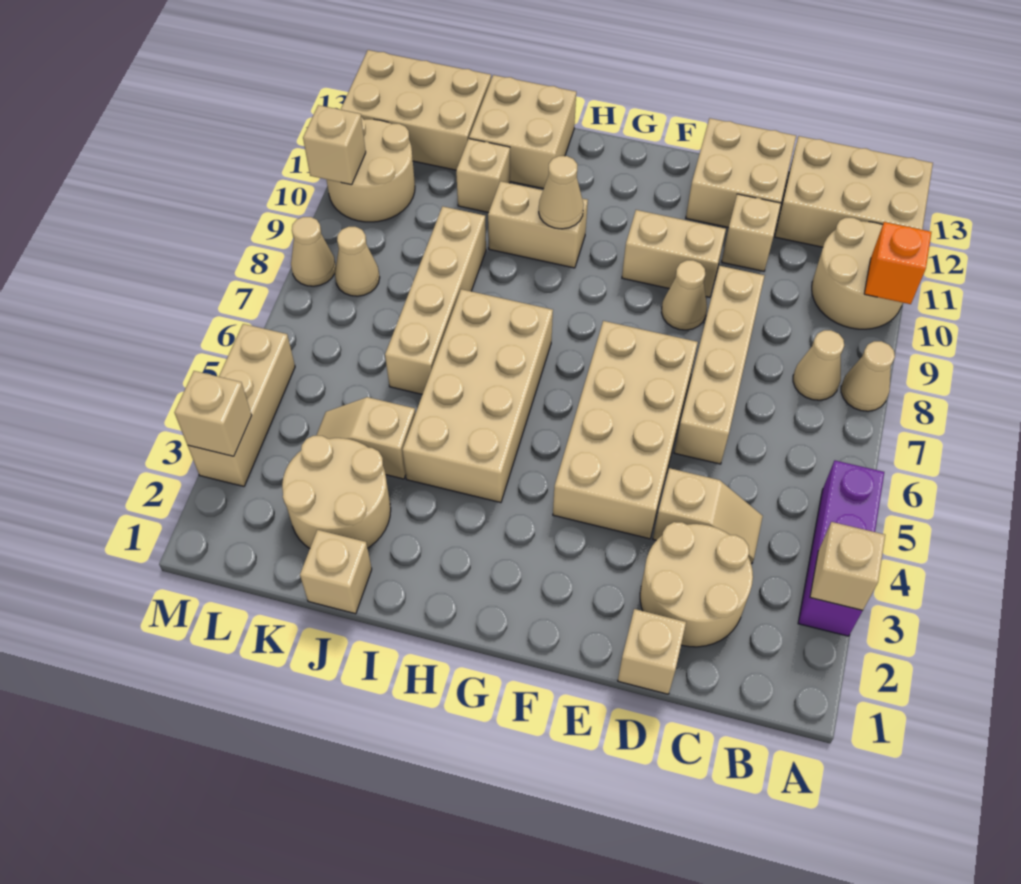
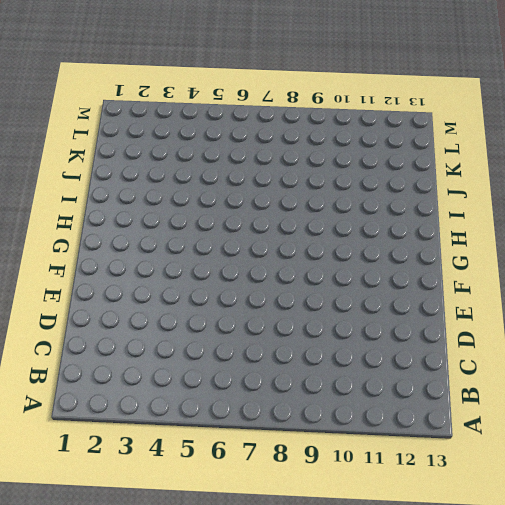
none -> purple 1x3 brick [798,461,884,636]
none -> tan 1x1 cone [841,341,895,411]
none -> tan 2x2 round brick [812,218,903,329]
none -> tan 2x3 brick [775,136,933,247]

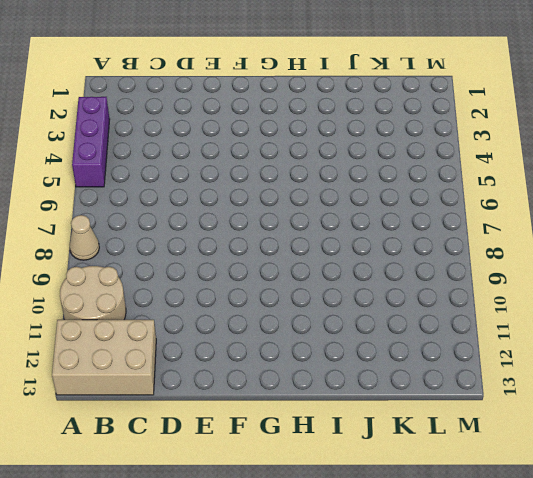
none -> tan 1x1 cone [793,330,844,400]
none -> tan 2x2 round brick [640,522,753,647]
none -> tan 1x2 slope [653,468,763,564]
none -> tan 1x1 brick [618,609,686,694]

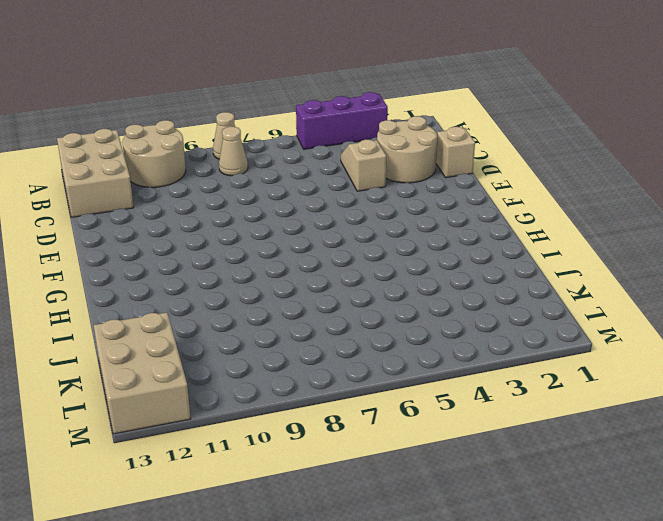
none -> tan 1x4 brick [674,266,764,464]
none -> tan 1x1 brick [722,194,781,271]
none -> tan 2x2 brick [686,118,796,228]
none -> tan 2x4 brick [553,321,698,539]

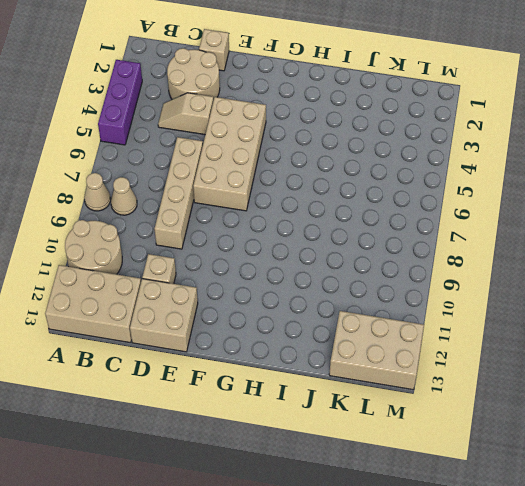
none -> tan 1x1 cone [661,260,707,330]
none -> tan 1x2 brick [622,210,726,297]
none -> tan 2x4 brick [403,289,553,503]
none -> tan 1x2 brick [488,181,588,268]

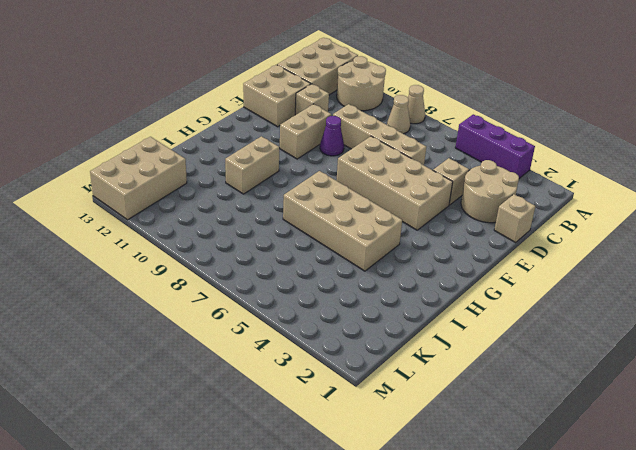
purple 1x1 cone [320,116,344,156] -> tan 1x1 cone [661,260,707,330]
none -> tan 2x2 brick [469,75,576,189]
none -> tan 1x1 brick [300,530,372,614]
none -> tan 2x2 round brick [282,436,391,549]
none -> tan 1x2 slope [316,397,415,479]

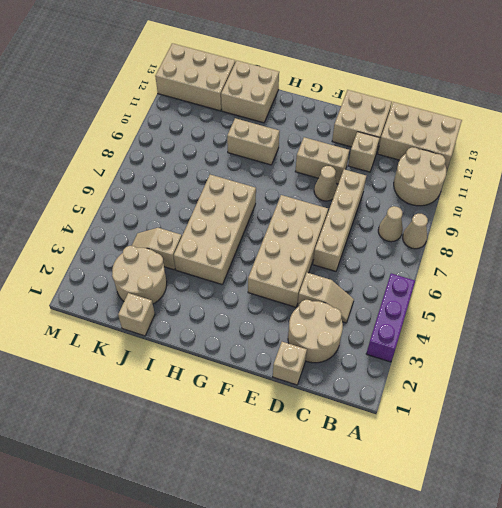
none -> tan 1x4 brick [385,206,486,394]
none -> tan 1x1 brick [456,139,510,213]
none -> tan 1x1 cone [335,227,380,296]
none -> tan 2x2 round brick [326,117,415,222]

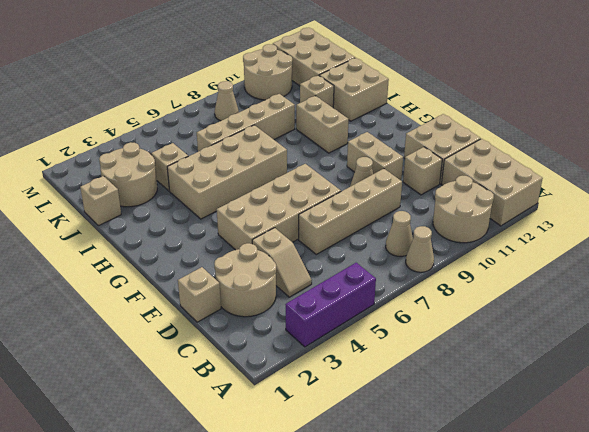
none -> tan 1x3 brick [188,324,295,486]
none -> tan 1x1 cone [291,217,336,286]
none -> tan 1x1 brick [810,522,885,611]
none -> orange 1x1 brick [864,222,931,304]

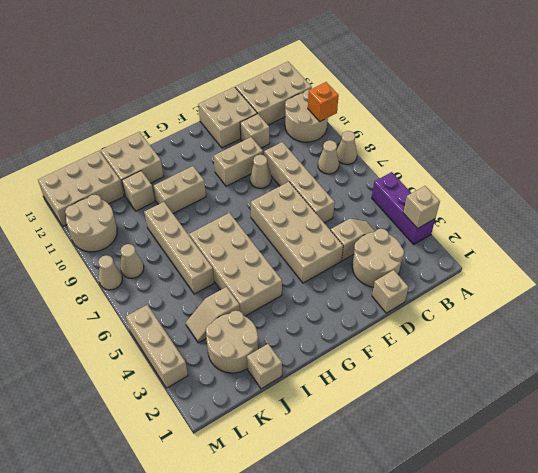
none -> tan 1x1 cone [539,156,584,229]
none -> tan 1x1 brick [174,371,252,456]
none -> tan 1x1 brick [303,105,366,185]

